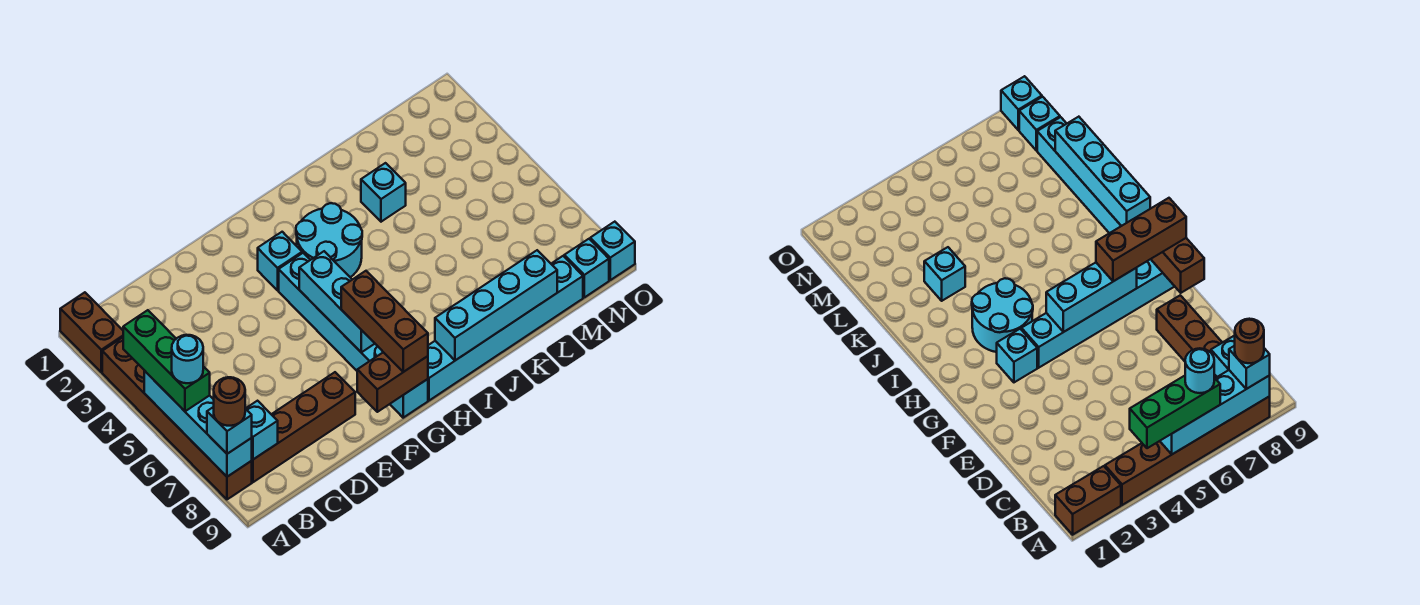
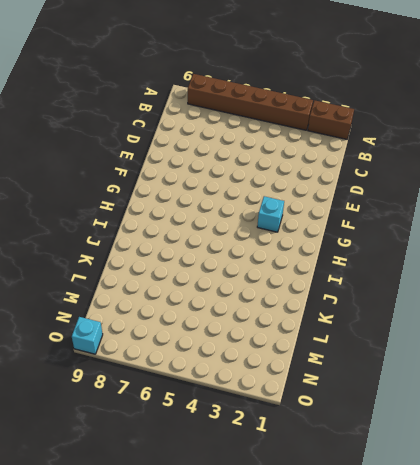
none -> brown 1x4 brick [252,372,355,482]
none -> cyan 1x6 brick [279,253,428,418]
none -> cyan 2x2 round brick [296,203,362,277]

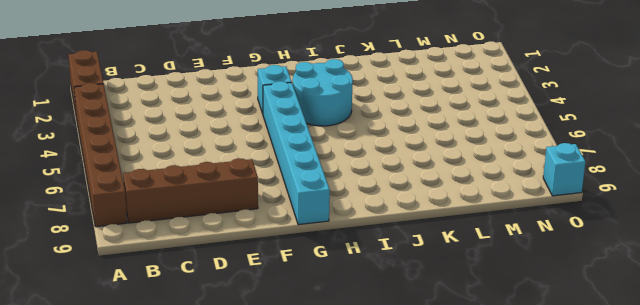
none -> cyan 1x6 brick [428,256,583,401]
none -> cyan 1x1 brick [361,163,406,222]
none -> cyan 1x1 brick [564,239,609,297]

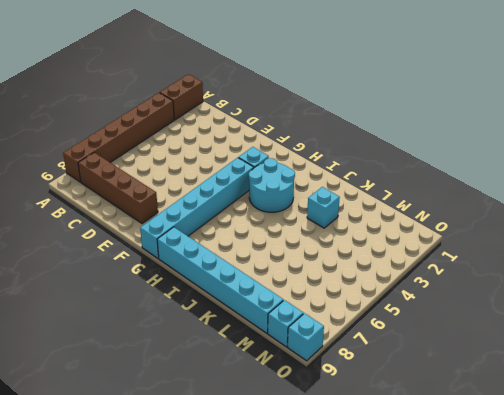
none -> cyan 1x4 brick [144,371,252,477]
none -> cyan 1x1 brick [246,401,278,459]
none -> brown 1x2 brick [357,352,428,412]

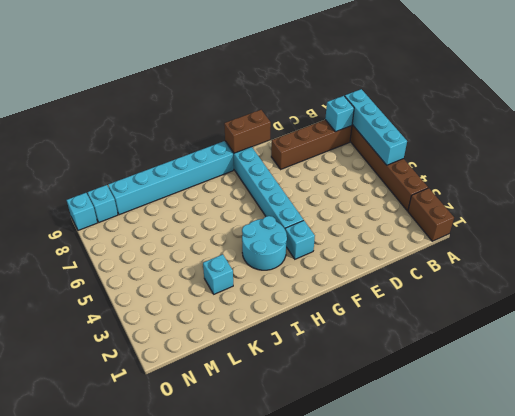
none -> cyan 1x3 brick [299,251,375,352]
none -> cyan 1x4 brick [435,250,557,360]
none -> green 1x3 brick [123,310,210,411]

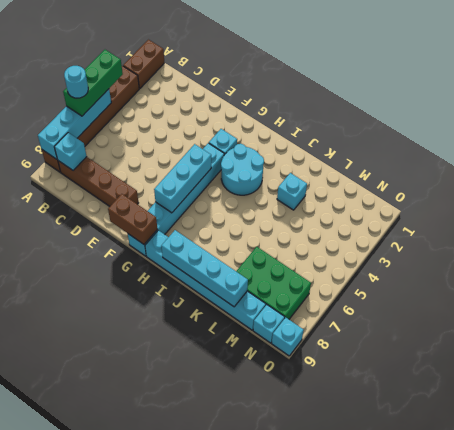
green 2x3 brick [236,247,311,319] -> none
none -> cyan 1x1 brick [207,407,252,454]
none -> brown 1x3 brick [341,271,428,372]
none -> brown 1x1 round brick [214,377,245,426]

